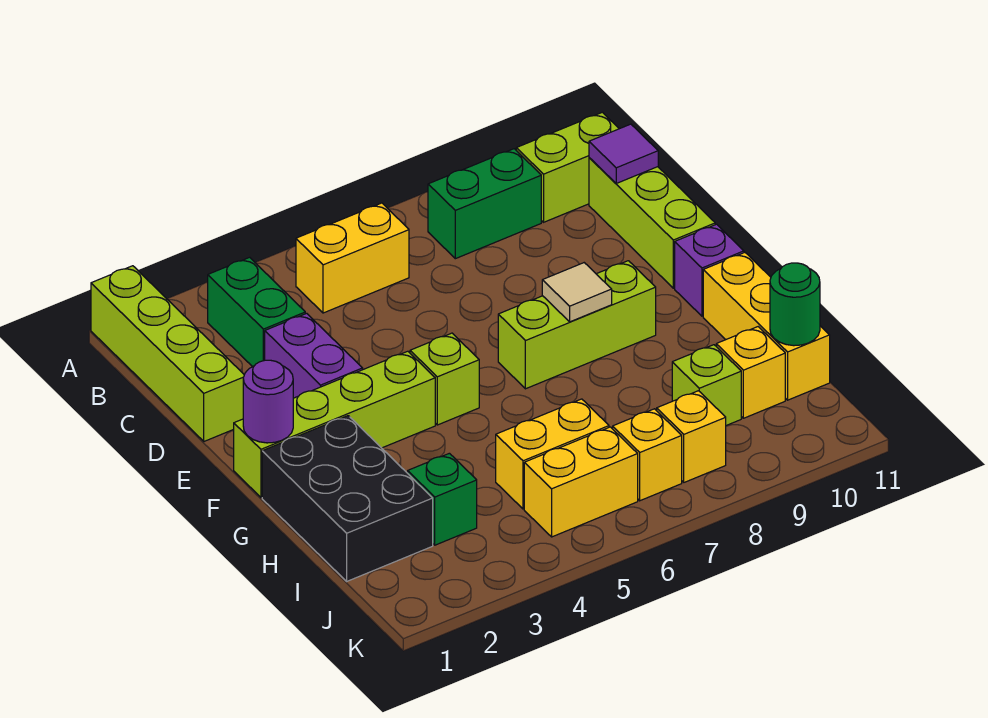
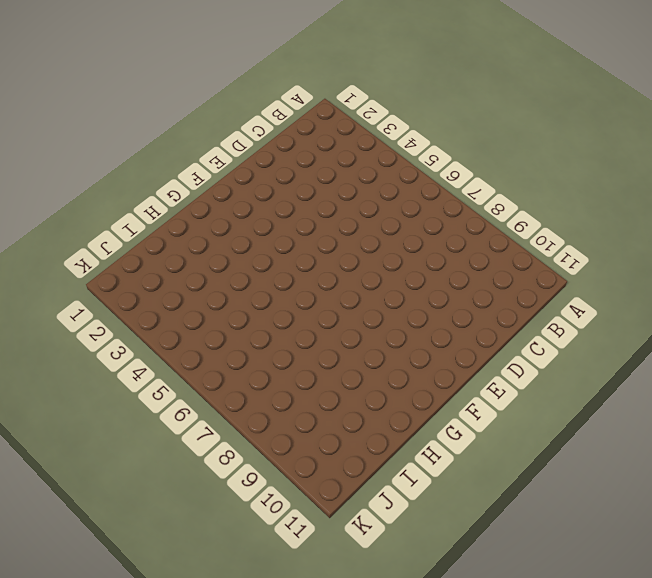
none -> lime 1x4 brick [91,266,244,441]
none -> green 1x2 brick [208,257,305,367]
none -> yellow 1x2 brick [296,203,409,313]

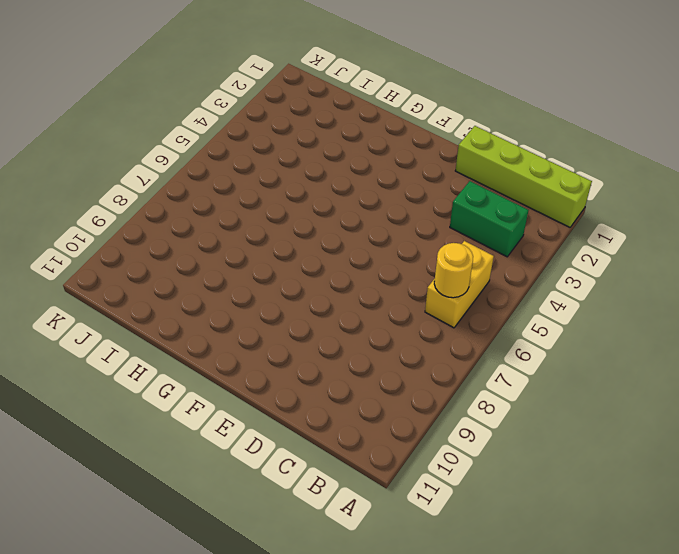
yellow 1x1 round brick [434,243,473,298] -> none
none -> green 1x2 brick [428,149,541,259]
none -> lime 1x2 brick [516,112,619,222]
none -> lime 1x3 brick [589,158,715,288]

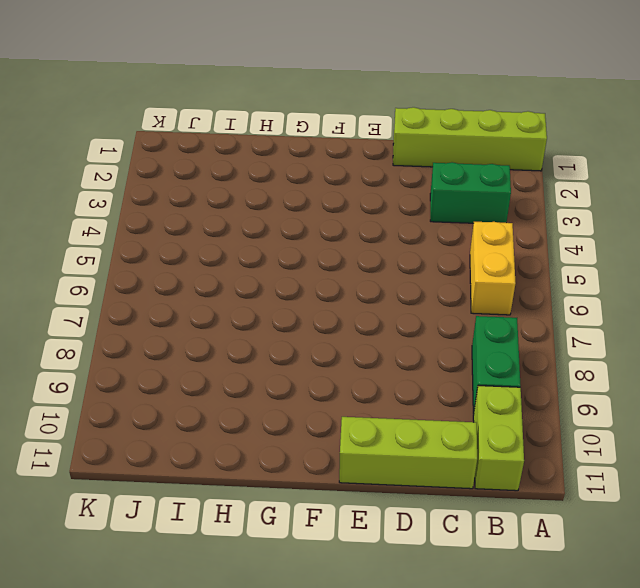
none -> purple 1x2 brick [265,313,363,398]
none -> lime 1x4 brick [234,351,435,497]
none -> lime 1x1 brick [410,333,479,425]

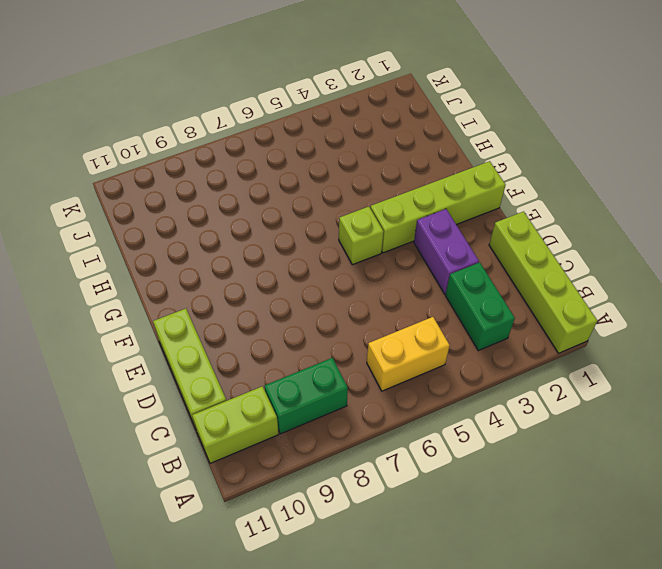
none -> lime 1x3 brick [498,261,656,389]
none -> purple 1x1 brick [675,224,744,316]
none -> black 2x3 brick [262,416,433,581]

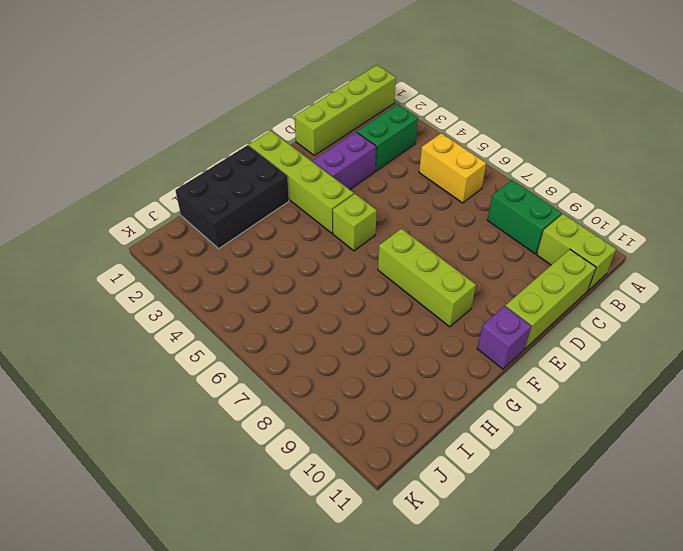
none -> yellow 1x3 brick [703,253,830,400]
none -> green 1x1 brick [408,453,477,545]
none -> yellow 1x2 brick [496,399,609,509]

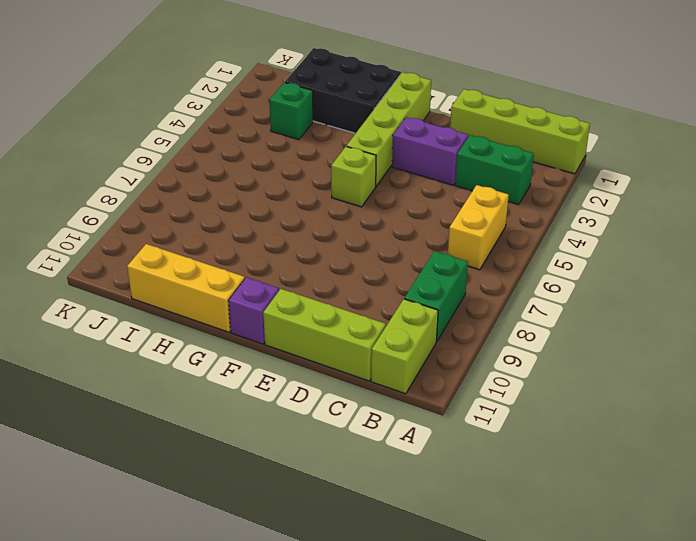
none -> lime 1x3 brick [498,261,656,389]
none -> yellow 1x2 brick [496,399,609,509]
none -> lime 1x1 brick [672,345,741,425]

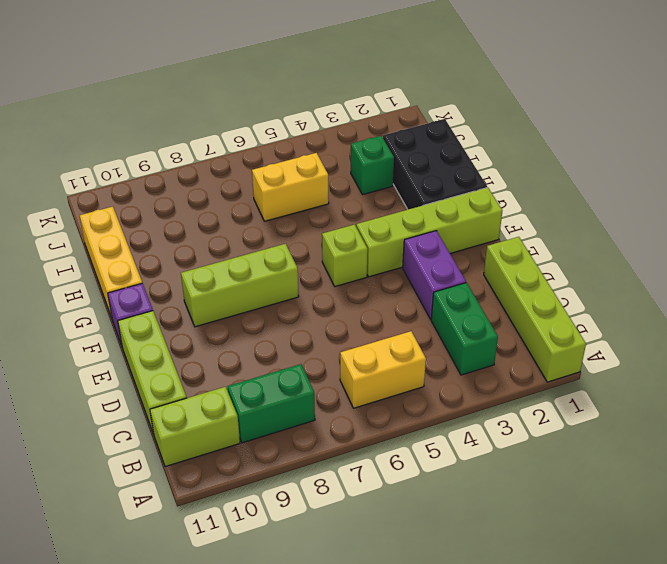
none -> lime 1x1 brick [672,345,741,425]
none -> yellow 1x1 brick [716,327,785,418]
none -> yellow 1x2 brick [524,427,638,537]

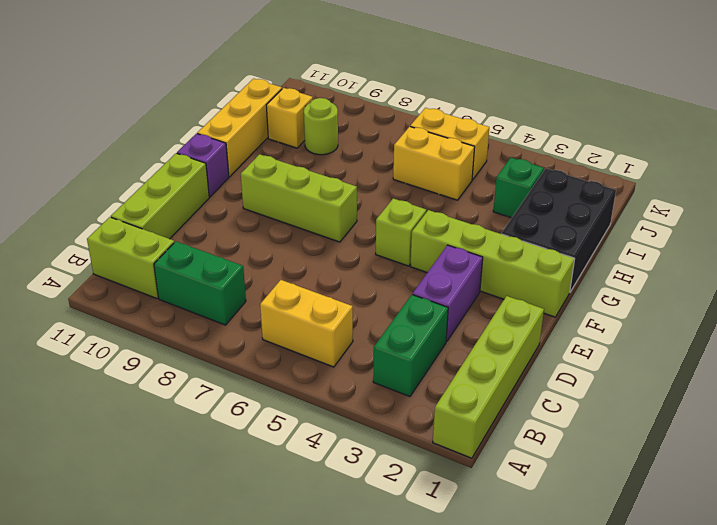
lime 1x1 round brick [304,98,338,155] -> lime 1x1 brick [672,345,741,425]
none -> yellow 1x1 brick [613,409,682,501]
none -> yellow 1x1 brick [657,391,726,482]
none -> purple 1x1 tile [589,124,658,183]

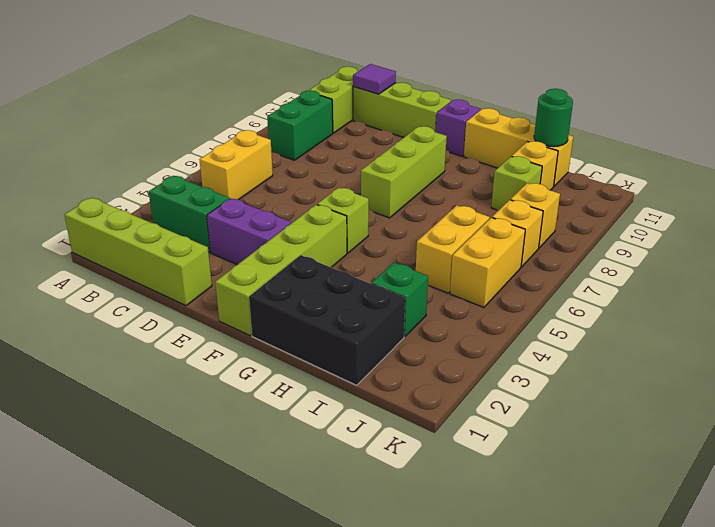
none -> purple 1x1 round brick [243,360,293,443]
none -> tan 1x1 tile [542,263,612,322]

